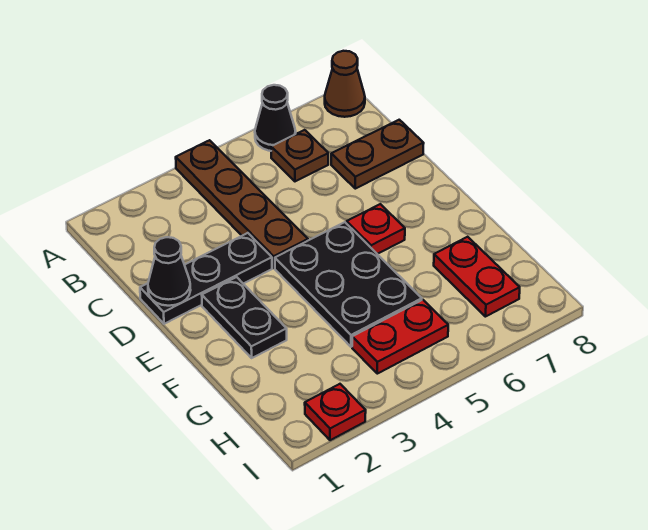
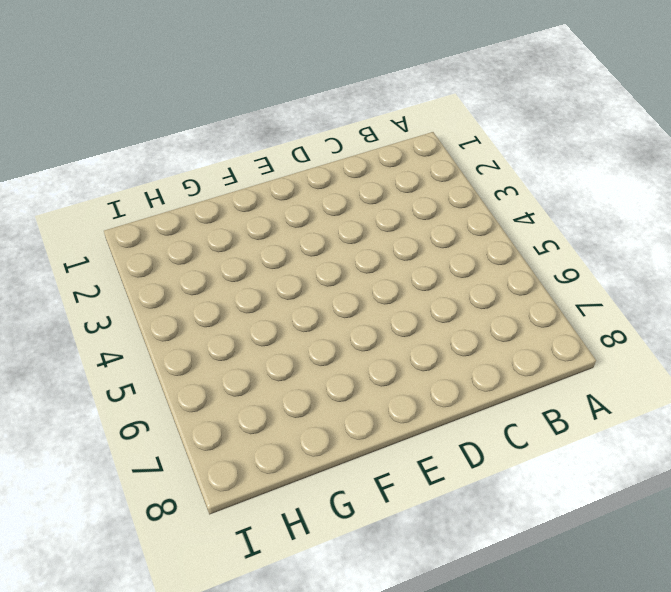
none -> brown 1x4 plate [176,140,308,268]
none -> black 1x1 cone [255,85,296,151]
none -> brown 1x1 cone [325,51,365,117]

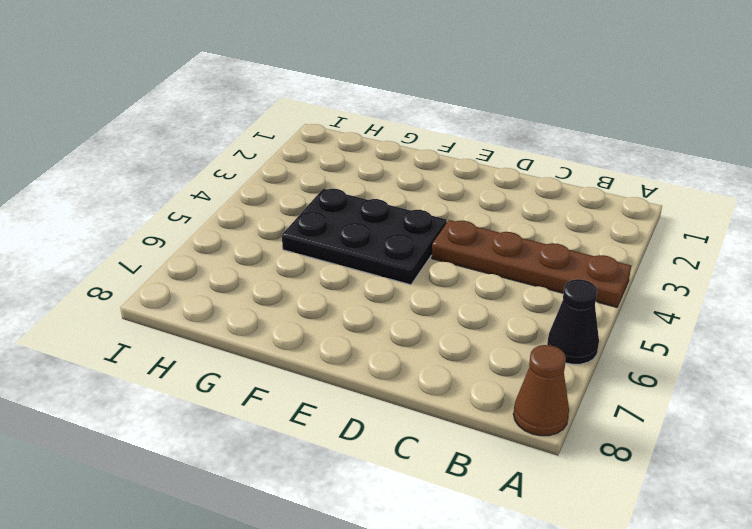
none -> brown 1x1 plate [271,130,328,181]
none -> brown 1x2 plate [331,120,424,189]
none -> black 1x3 plate [140,233,272,324]

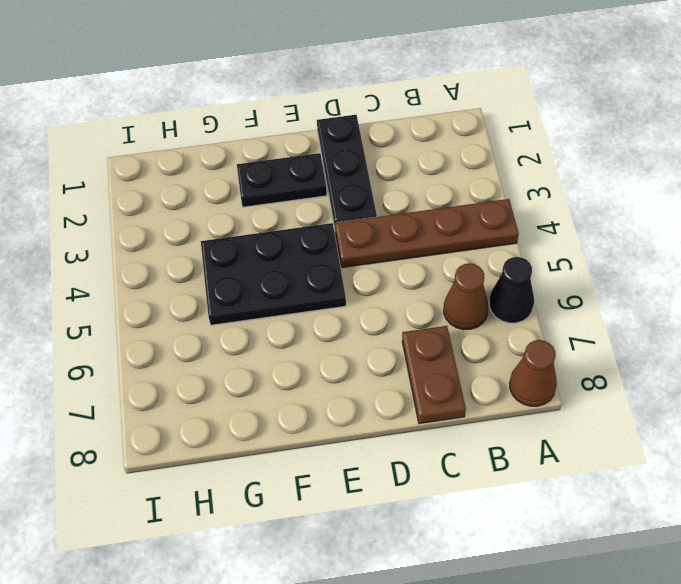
brown 1x1 cone [444,263,488,330] -> brown 1x1 plate [271,130,328,181]
none -> red 1x1 plate [347,204,405,254]
none -> red 1x2 plate [434,237,520,317]
none -> red 1x2 plate [352,300,448,374]

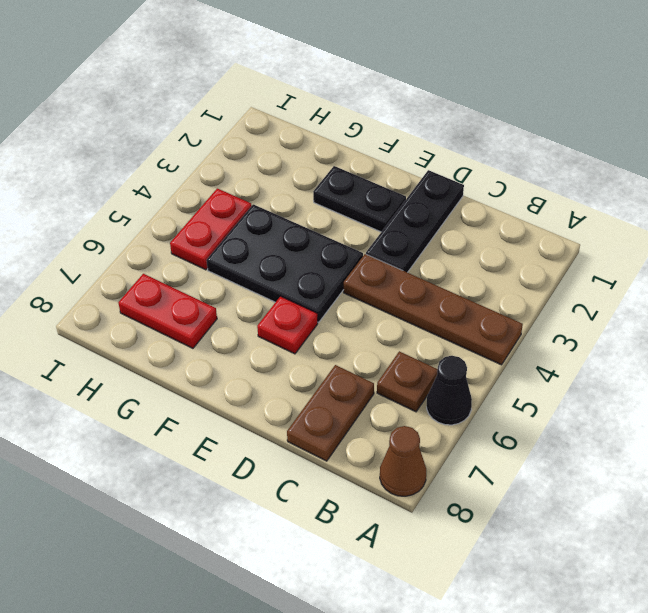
none -> red 1x1 plate [305,384,366,440]
none -> black 1x1 cone [148,237,191,306]

